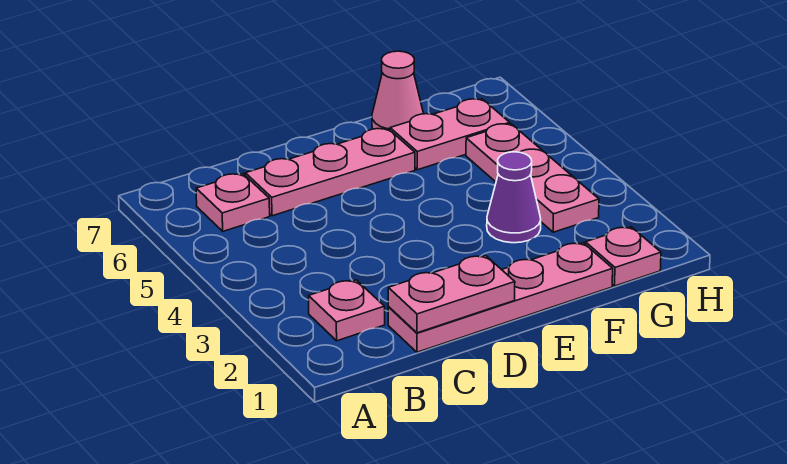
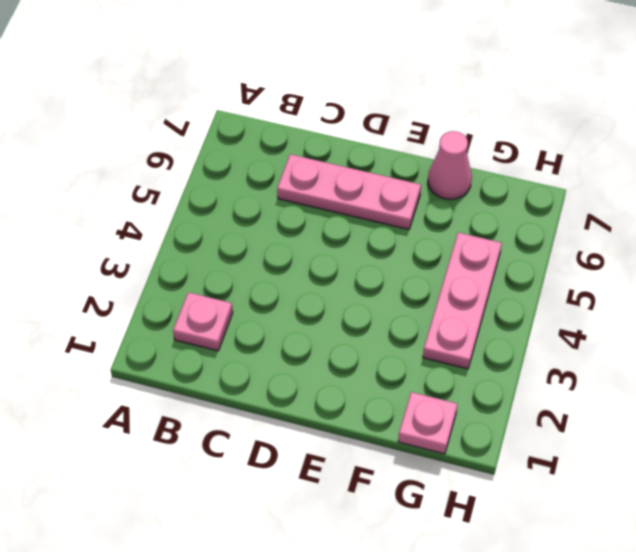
none -> pink 1x1 plate [196,174,270,231]
none -> pink 1x4 plate [388,243,613,352]

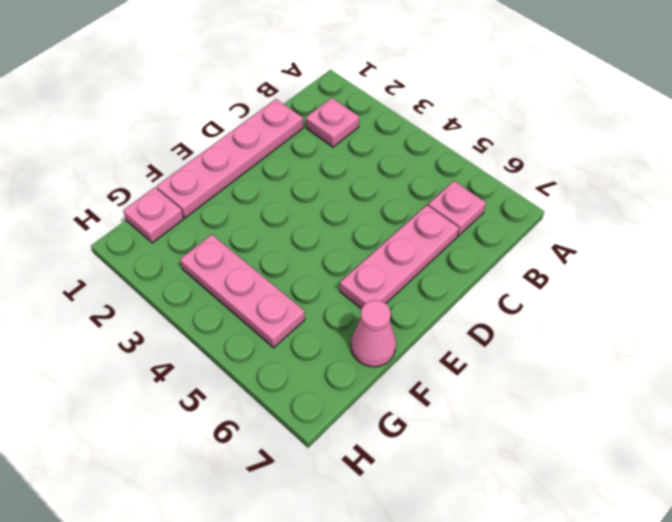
none -> purple 1x1 cone [487,152,541,243]
none -> pink 1x2 plate [390,99,510,170]

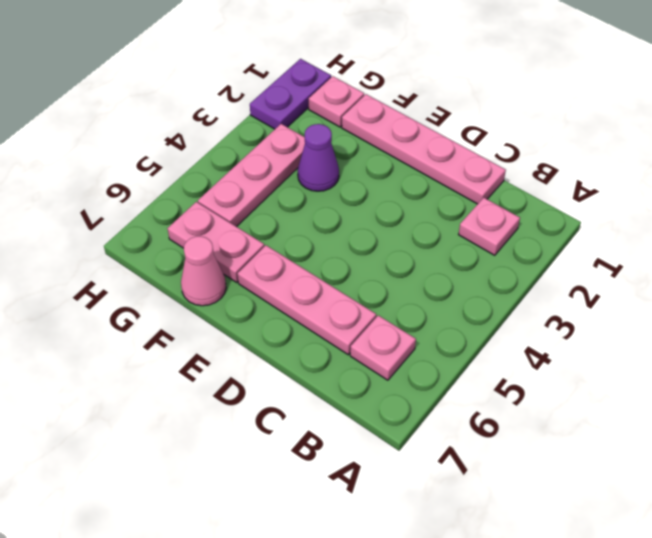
purple 1x2 plate [250,59,331,129] -> none
none -> pink 1x2 plate [388,256,515,333]

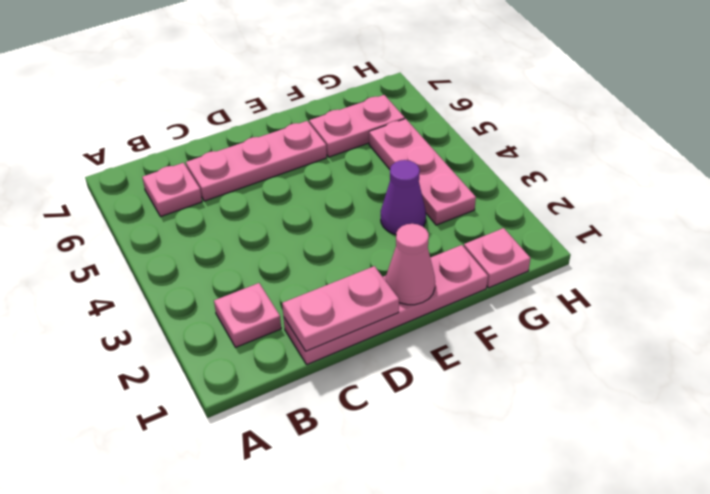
pink 1x1 cone [386,224,435,305] -> pink 1x1 cone moved to [372,51,423,130]

